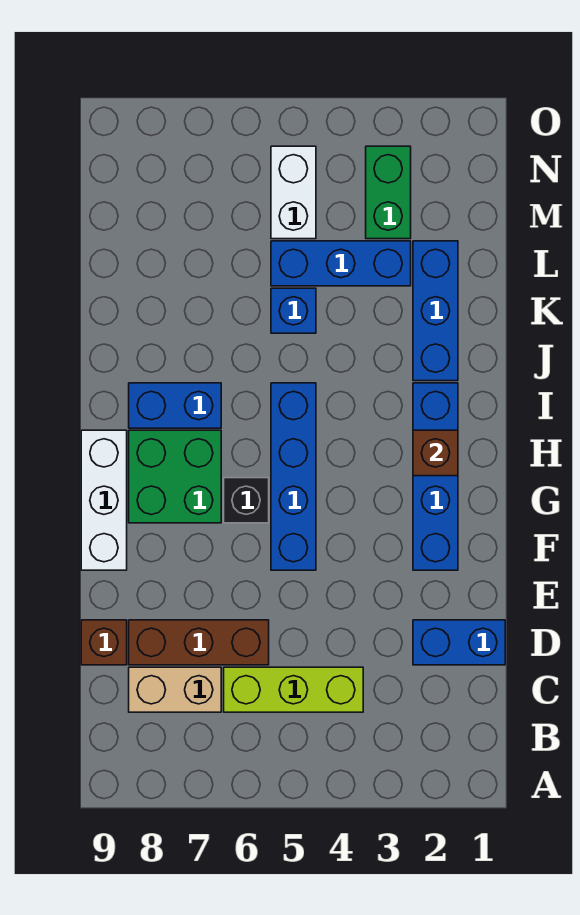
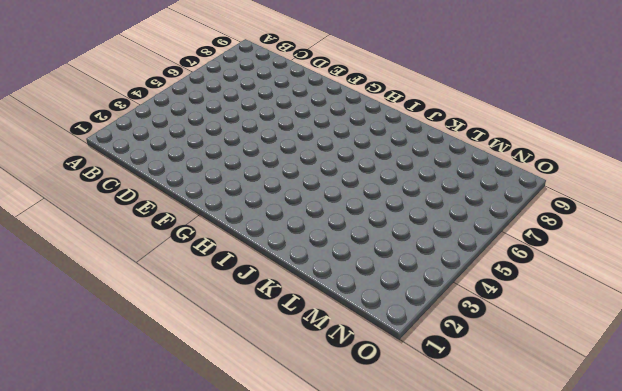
none -> lime 1x3 brick [224,667,363,712]
none -> tan 1x2 brick [129,667,221,712]
none -> blue 1x2 brick [413,620,505,665]

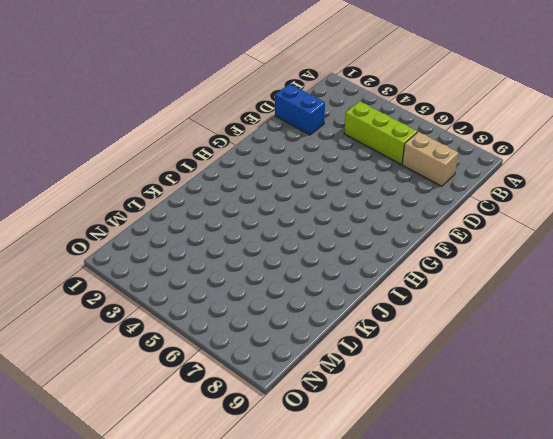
none -> brown 1x3 brick [129,620,269,665]
none -> brown 1x1 brick [81,620,127,665]
none -> blue 1x4 brick [413,383,458,570]

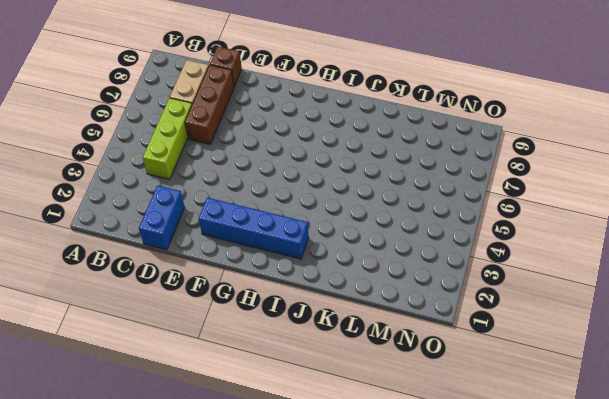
none -> blue 1x4 brick [271,383,316,570]
none -> white 1x3 brick [81,430,127,570]
none -> black 1x1 brick [224,478,269,523]

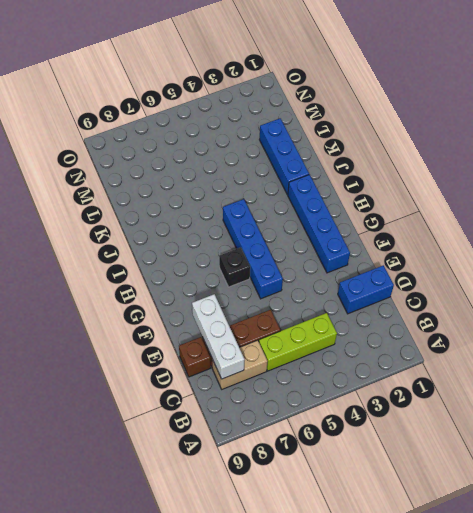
white 1x3 brick [192,294,245,379] -> white 1x3 brick moved to [81,430,127,570]
none -> green 2x2 brick [129,430,221,523]
none -> blue 1x2 brick [129,383,221,428]
none -> blue 1x1 brick [271,288,316,333]

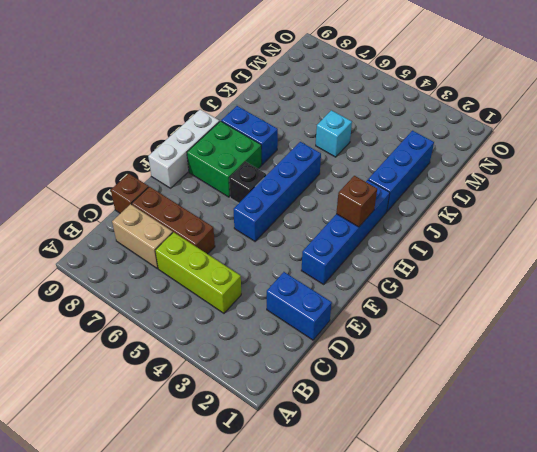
cyan 1x1 brick [316,110,352,157] -> blue 1x1 brick [271,288,316,333]
none -> blue 1x3 brick [271,241,411,286]
none -> green 1x2 brick [366,146,411,239]
none -> white 1x2 brick [271,146,316,239]

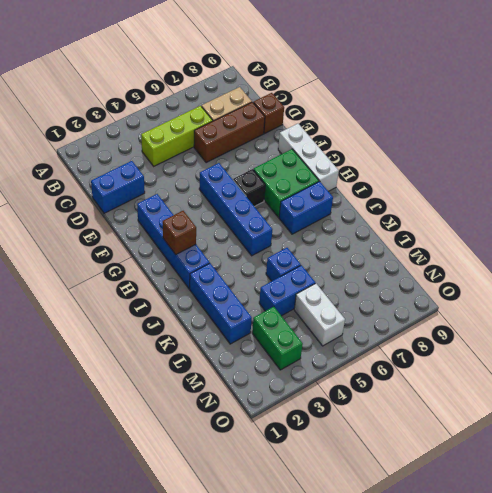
blue 1x2 brick [259,265,315,316] -> blue 1x3 brick [271,241,411,286]

